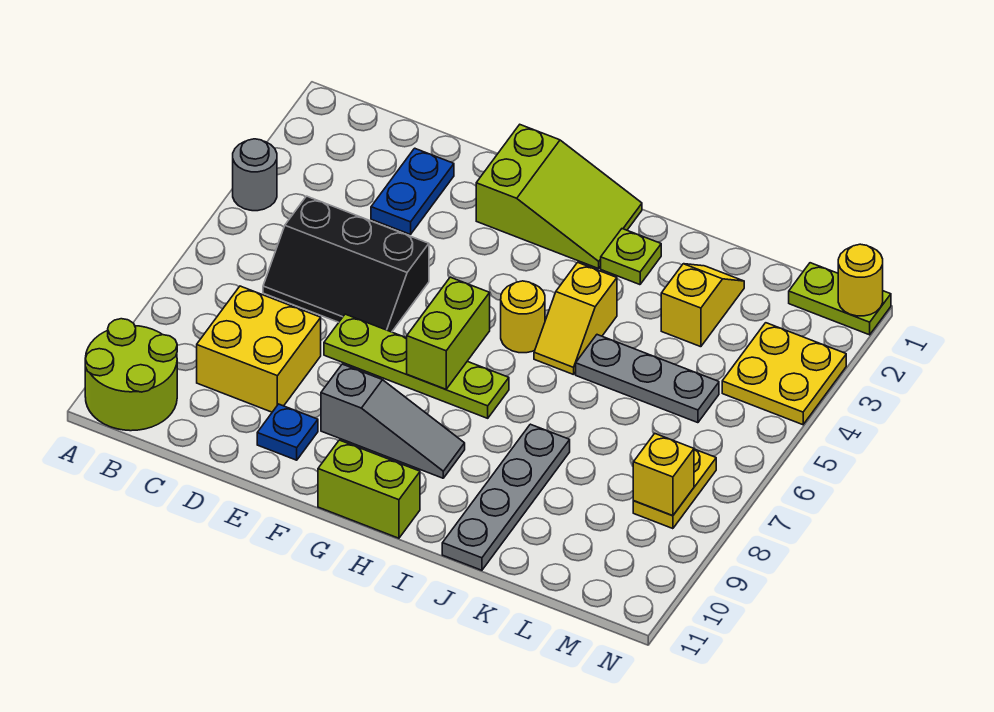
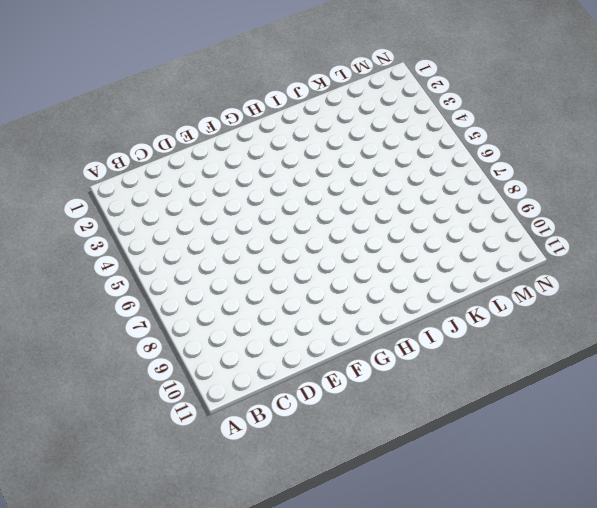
none -> grey 1x1 round brick [233,139,277,211]
none -> lime 2x2 round brick [85,319,177,431]
none -> black 2x3 slope [263,196,429,332]

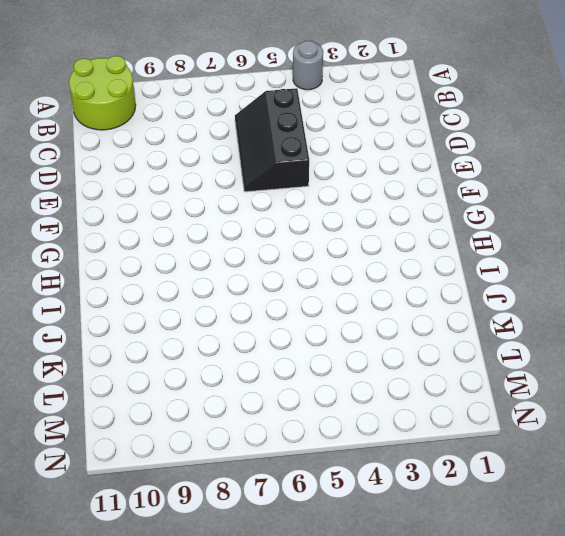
none -> yellow 2x2 brick [197,286,321,412]
none -> blue 1x2 plate [371,148,454,234]
none -> lime 1x4 plate [324,314,509,418]

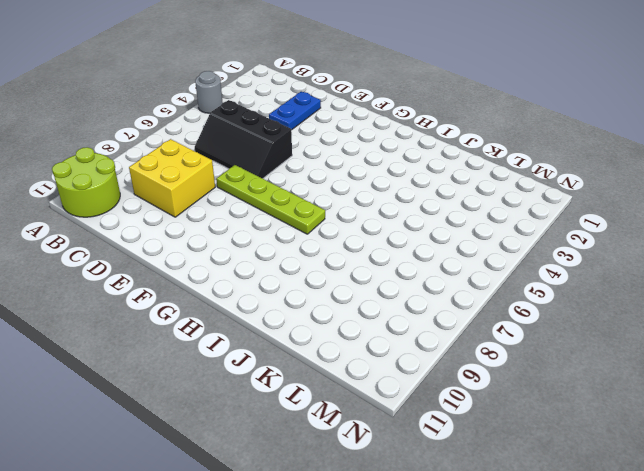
none -> blue 1x1 plate [257,404,318,460]
none -> lime 2x3 slope [476,125,642,269]
none -> grey 1x3 slope [321,364,465,478]

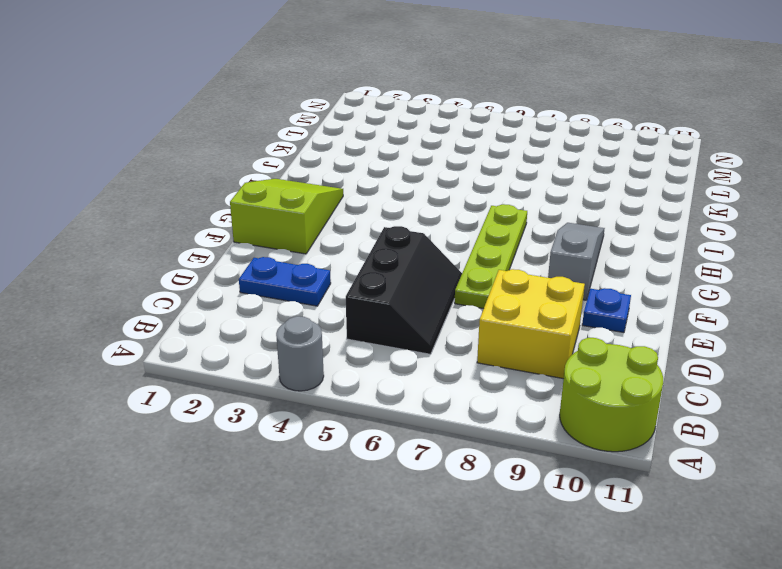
none -> lime 1x2 brick [318,440,420,538]
none -> yellow 1x1 round brick [501,281,545,353]
none -> lime 1x1 plate [601,229,661,285]

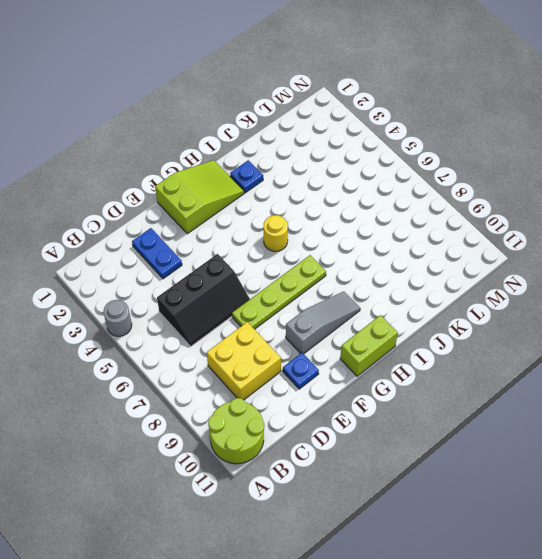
blue 1x1 plate [230,160,263,193] -> lime 1x1 plate [601,229,661,285]
none -> yellow 1x2 slope [534,262,617,375]
none -> grey 1x3 plate [576,335,719,423]
none -> grey 1x4 plate [442,424,570,570]

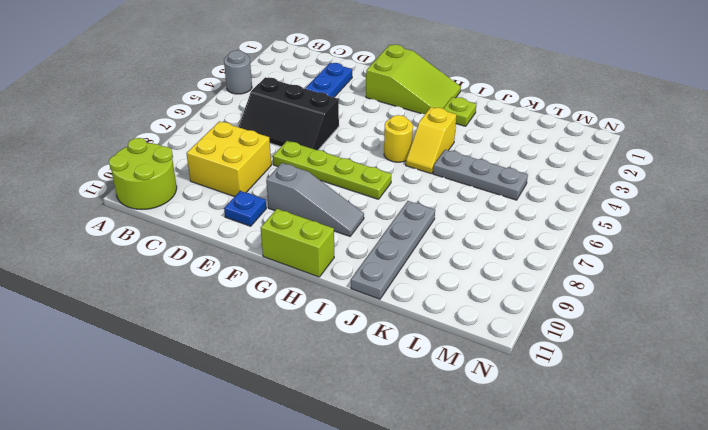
none -> yellow 1x2 slope [661,264,744,347]
none -> lime 1x2 plate [789,263,891,335]
none -> yellow 2x2 plate [722,323,846,425]

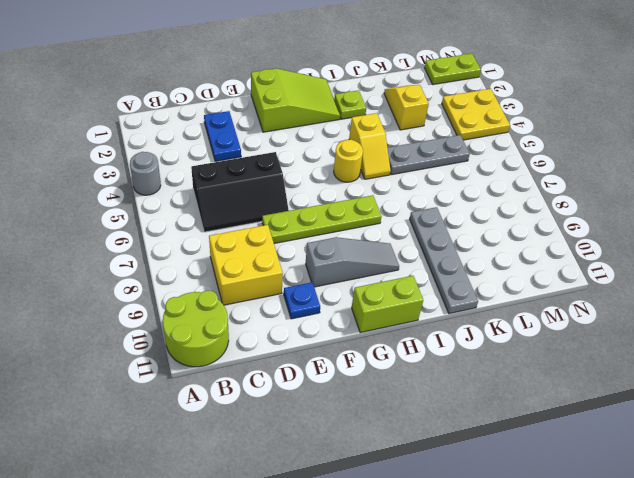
none -> yellow 1x2 plate [633,449,716,529]
none -> lime 1x2 brick [407,277,490,389]
none -> yellow 1x1 brick [633,434,694,516]

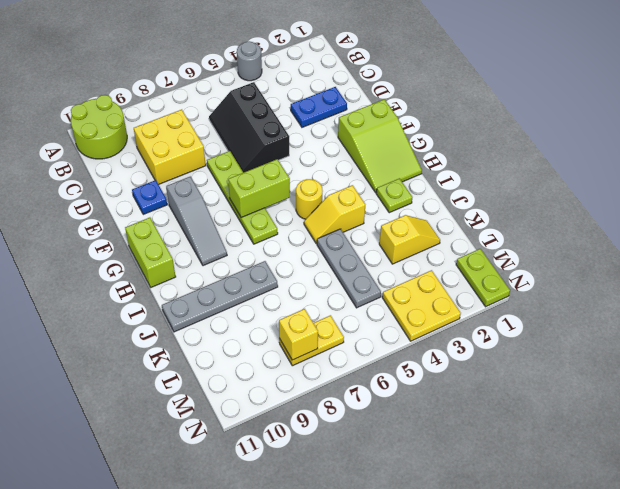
none -> yellow 1x1 round brick [838,244,883,316]

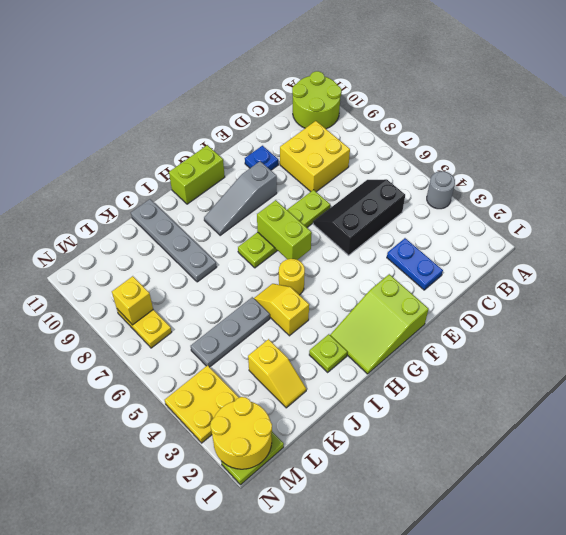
yellow 2x2 round brick [210,397,272,469] -> yellow 1x1 round brick [838,244,883,316]

